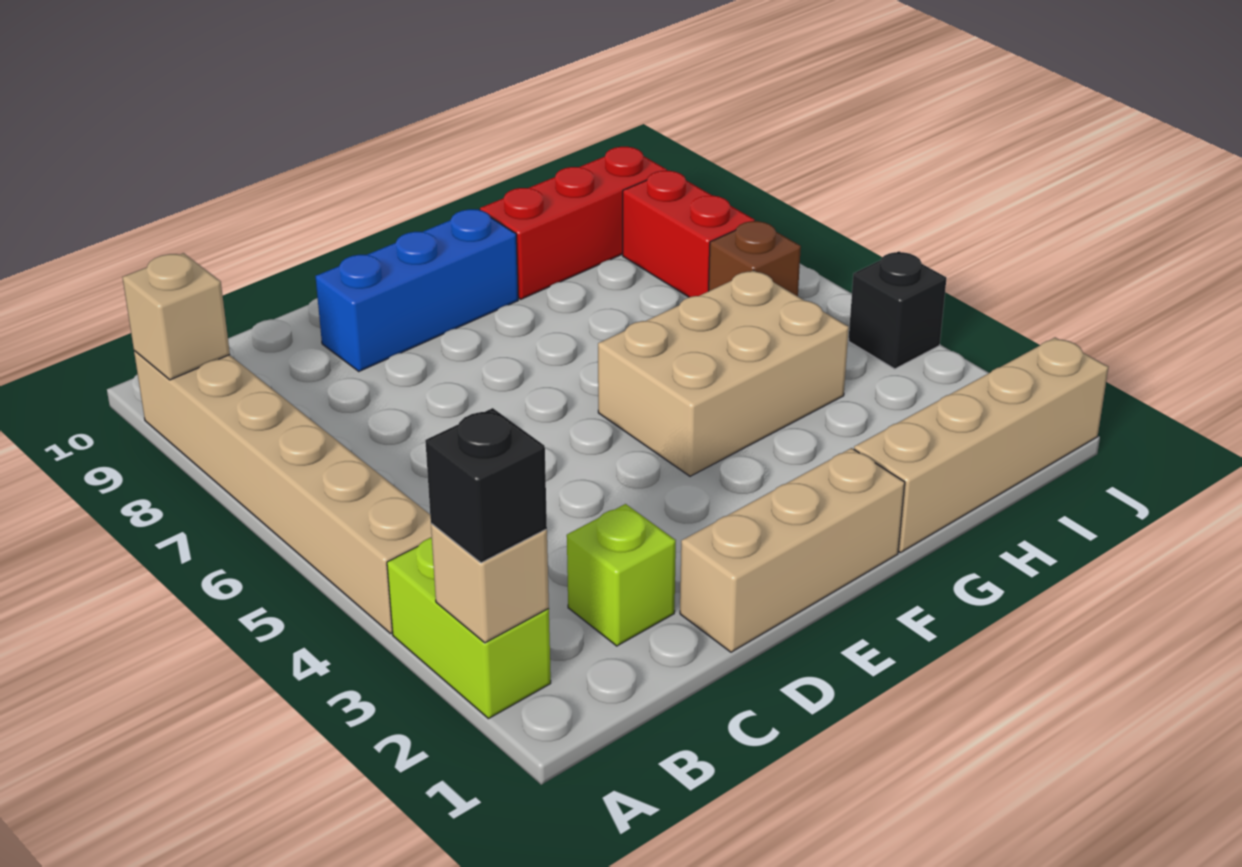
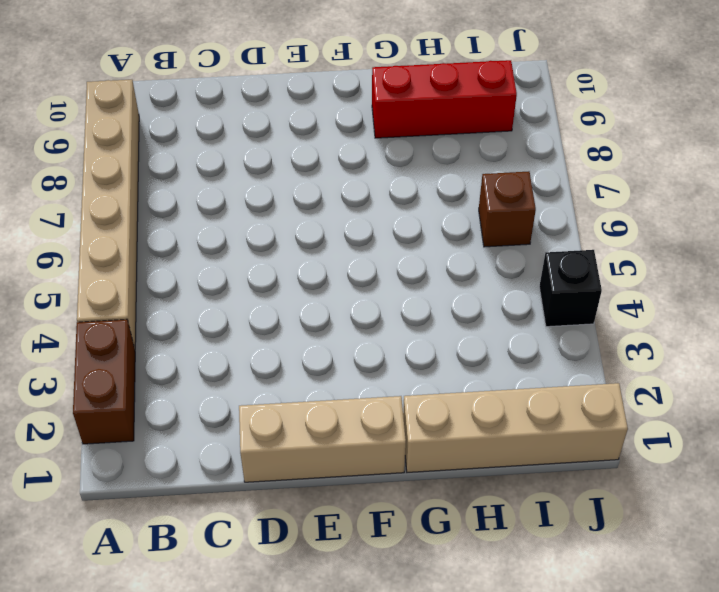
brown 1x2 brick [73,319,135,444] -> lime 1x2 brick [387,537,551,719]
none -> lime 1x1 brick [567,504,676,646]
none -> blue 1x3 brick [315,209,518,371]
none -> tan 2x3 brick [598,270,849,476]

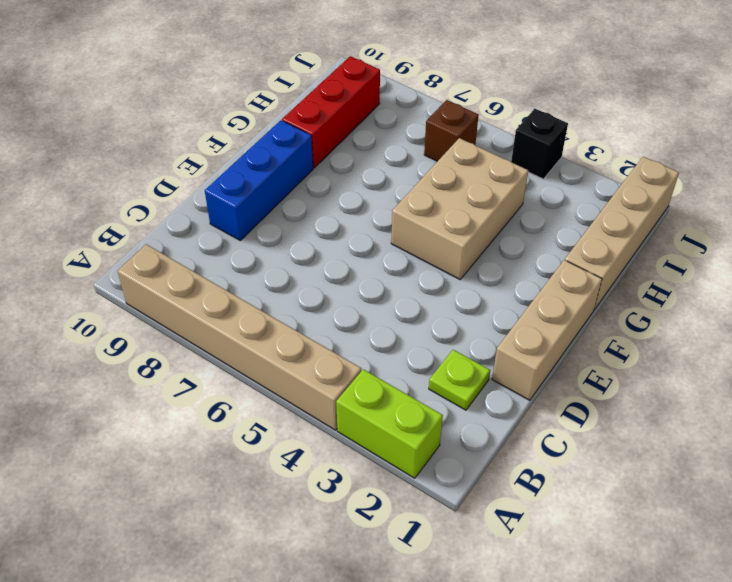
lime 1x1 plate [429,350,490,410] -> lime 1x1 brick [567,504,676,646]
none -> red 1x2 brick [623,171,755,297]
none -> tan 1x1 brick [431,523,549,643]
none -> tan 1x1 brick [122,253,230,380]

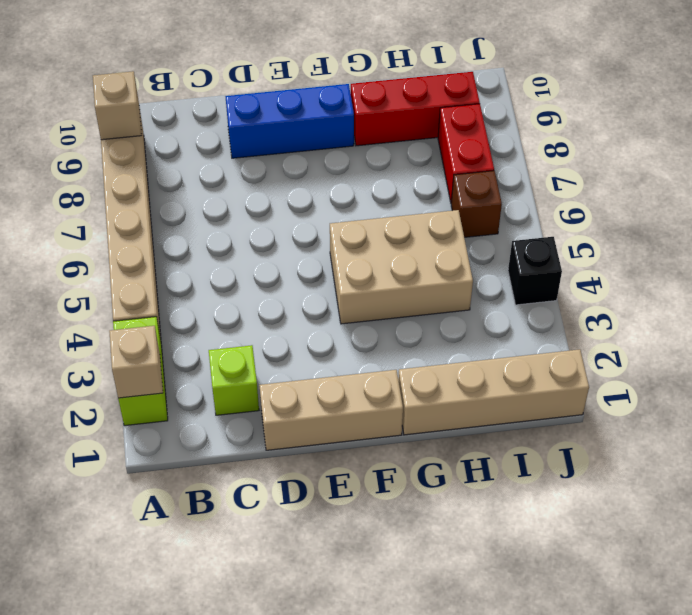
none -> black 1x1 brick [425,408,547,563]

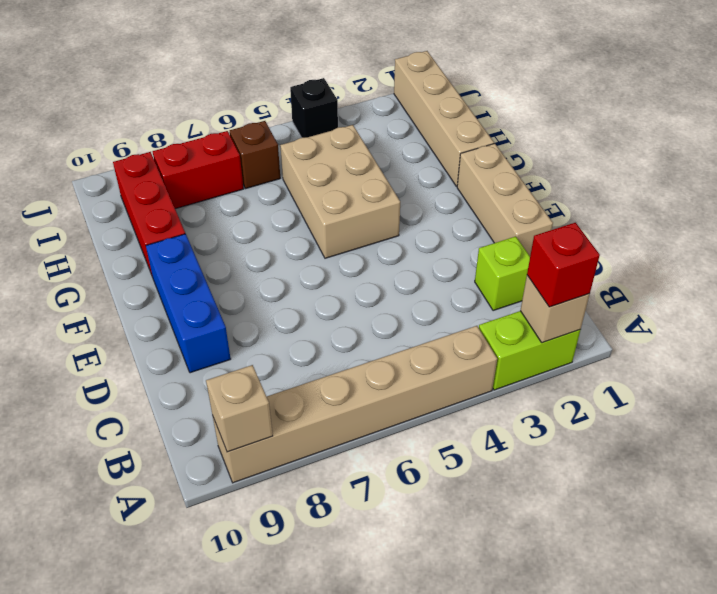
red 1x1 brick [527,223,600,307] -> black 1x1 brick [425,408,547,563]

